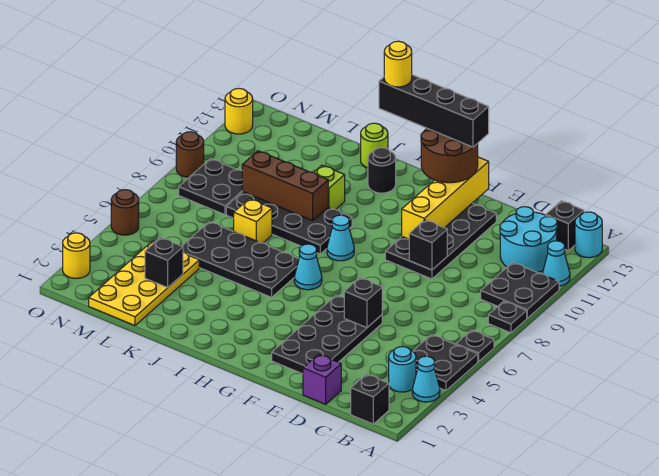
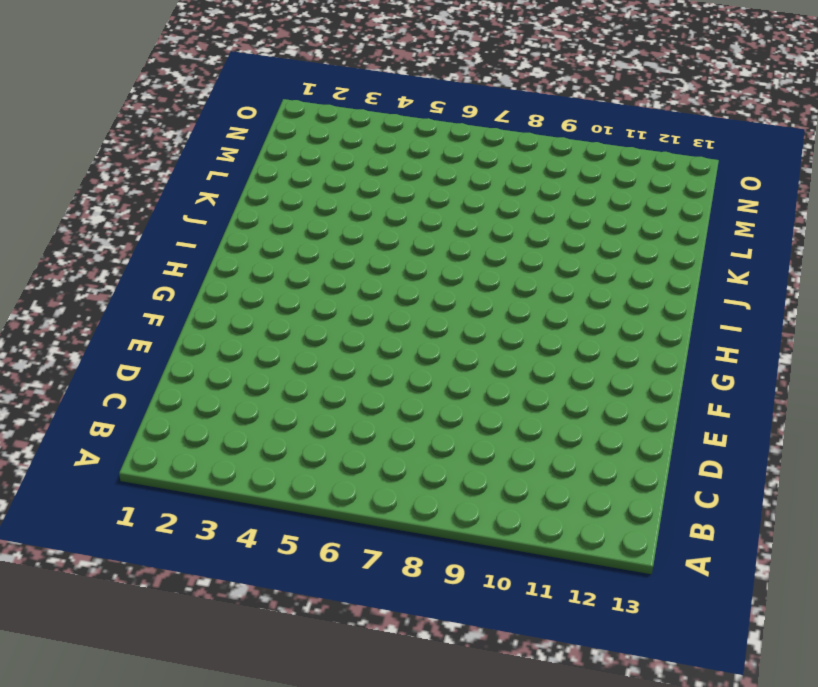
none -> cyan 1x1 cone [412,356,440,402]
none -> black 2x2 plate [413,335,478,391]
none -> black 1x1 plate [456,330,494,362]
none -> black 1x1 plate [488,301,527,333]

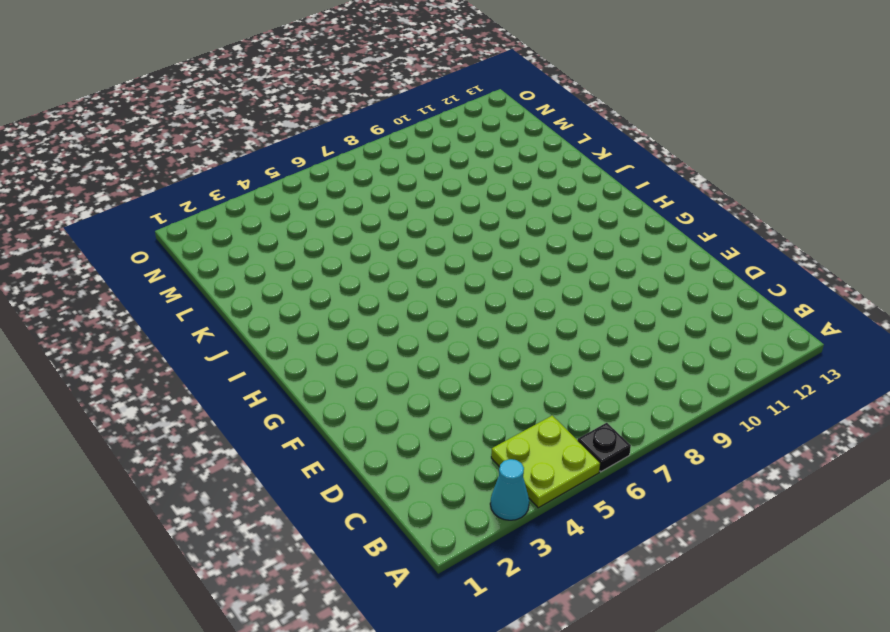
lime 2x2 plate [491,416,600,508] -> black 2x2 plate [413,335,478,391]
none -> black 1x1 plate [488,301,527,333]
none -> black 2x2 plate [481,262,559,318]
none -> cyan 1x1 cone [543,241,570,286]
none -> cyan 1x1 round brick [575,212,602,258]

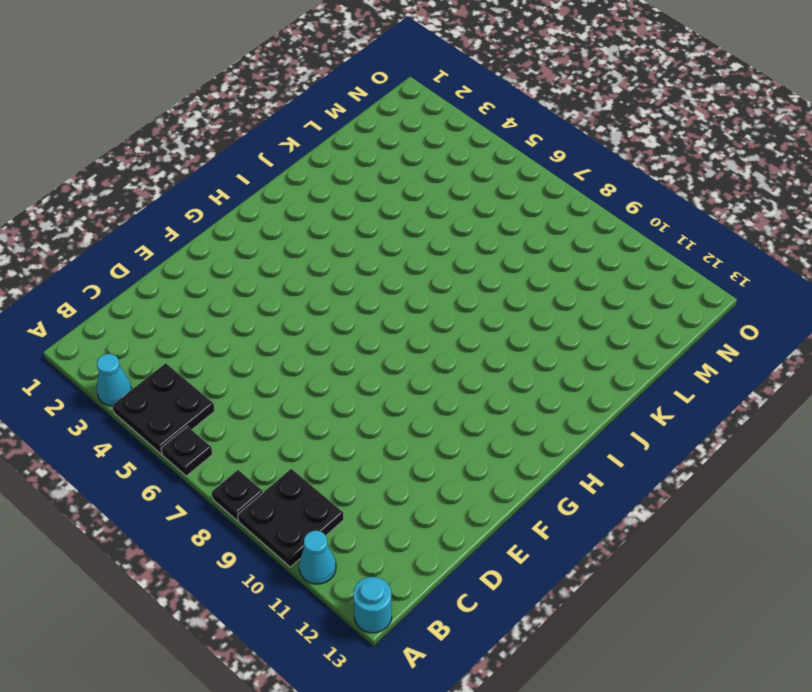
none -> black 1x1 brick [351,374,389,424]
none -> cyan 1x1 round brick [389,347,416,392]
none -> cyan 2x2 round brick [500,207,557,272]
none -> black 1x1 brick [546,201,584,251]

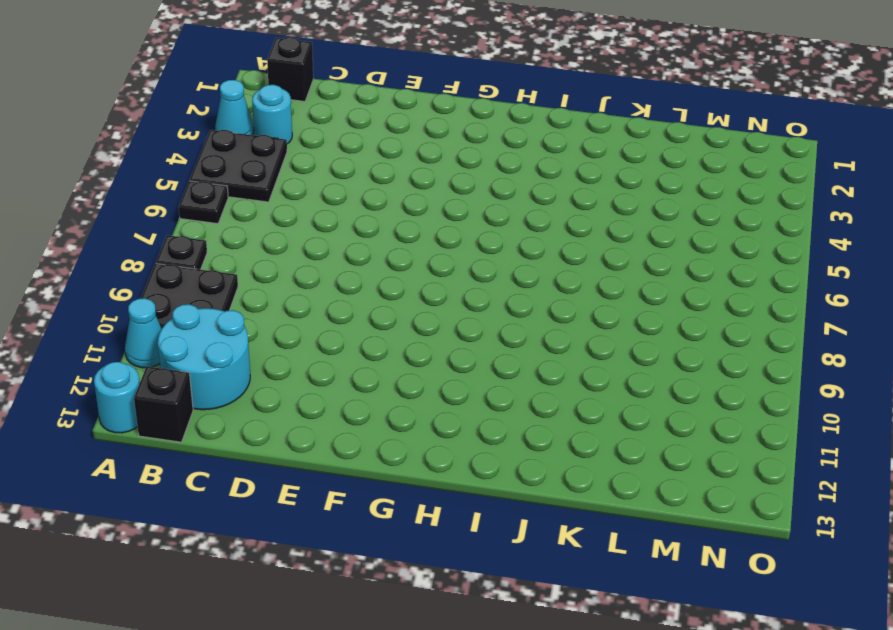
none -> purple 1x1 brick [303,354,341,404]
none -> black 2x4 plate [272,295,382,374]
none -> black 2x4 plate [385,203,496,279]
none -> cyan 1x1 cone [294,244,322,290]

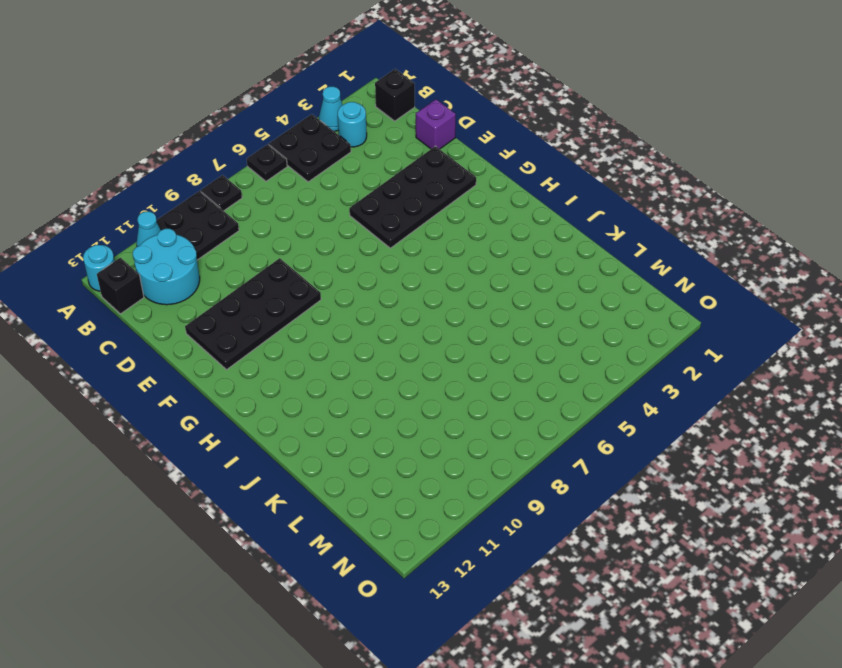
none -> cyan 1x1 cone [294,244,322,290]
none -> cyan 1x1 cone [327,215,354,261]
none -> black 2x4 plate [182,222,299,297]
none -> black 2x4 plate [226,192,352,254]

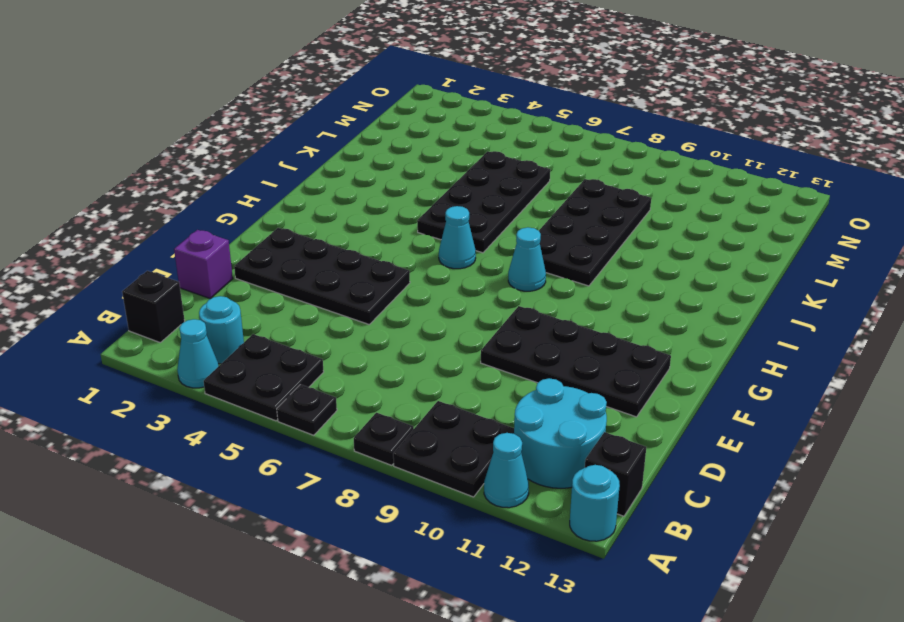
none -> black 1x1 round brick [368,148,396,193]
none -> lime 1x1 brick [314,165,345,210]
none -> lime 1x1 round brick [361,123,388,168]
none -> yellow 1x1 brick [233,199,272,243]

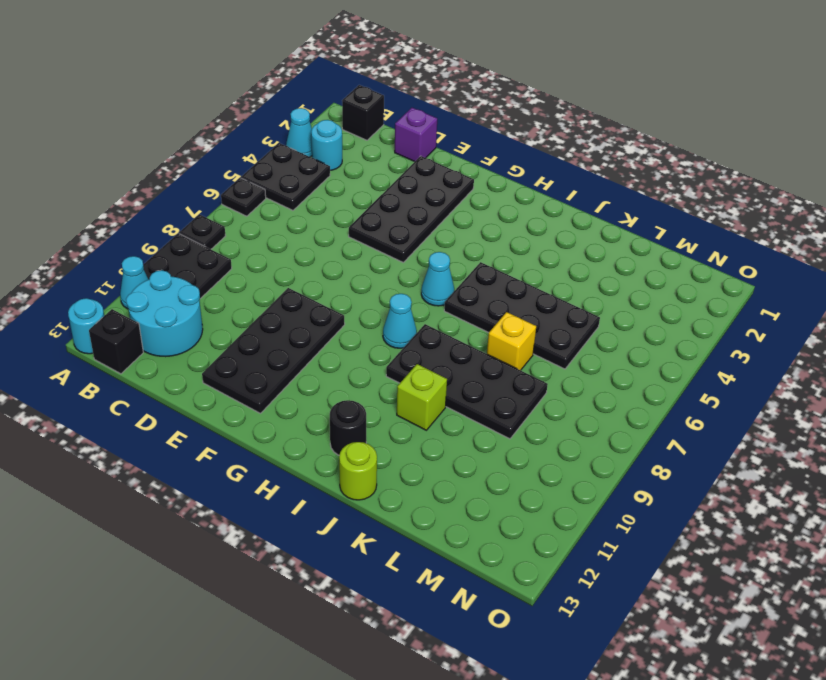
none -> yellow 2x4 plate [89,241,199,326]
none -> black 2x2 plate [179,159,242,215]
none -> yellow 1x1 round brick [63,233,90,279]
none -> brown 1x1 round brick [111,190,139,235]

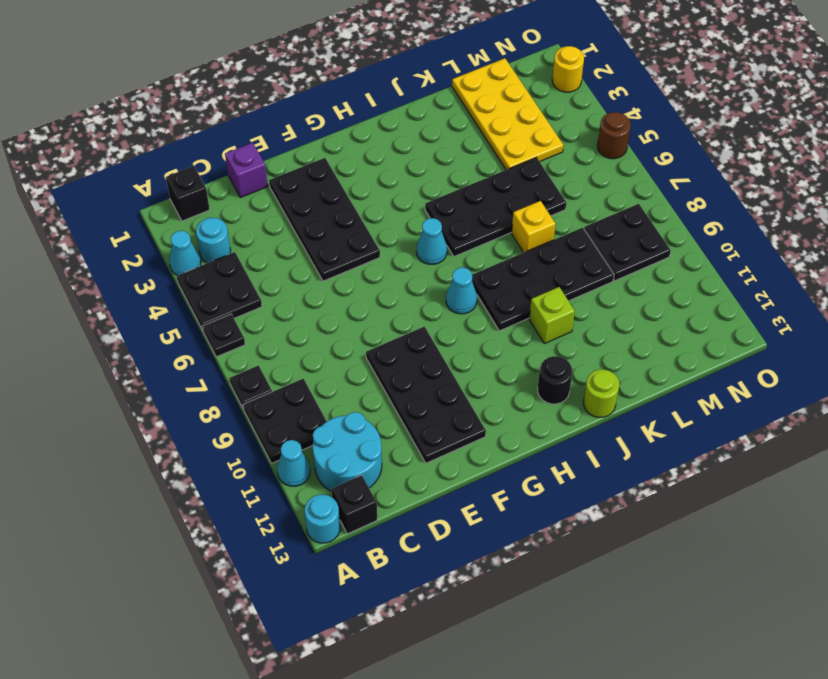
none -> brown 1x1 round brick [176,132,204,177]
none -> yellow 1x1 round brick [225,88,253,134]
none -> black 1x1 brick [344,278,382,328]
none -> black 1x1 brick [409,220,447,270]

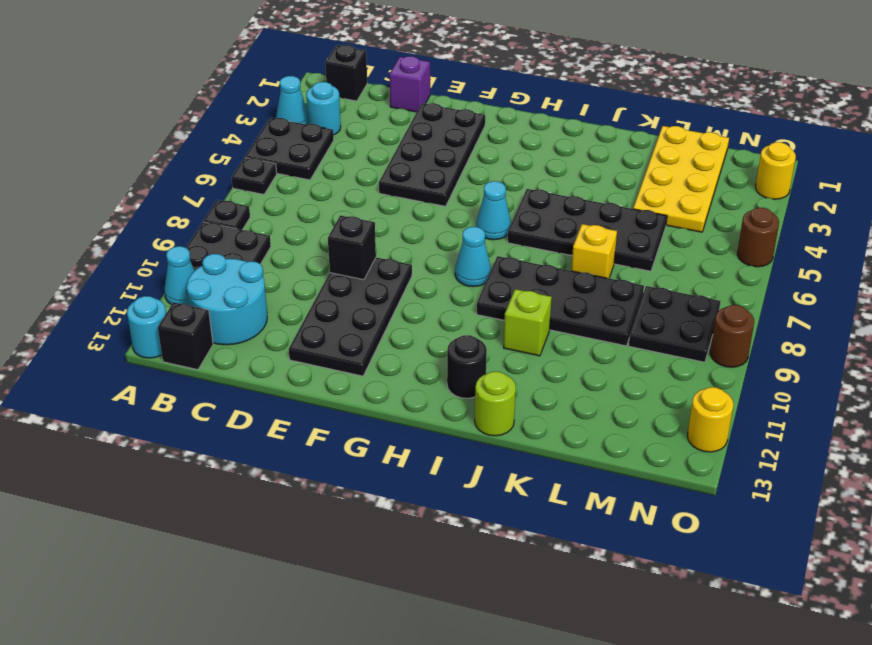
none -> black 1x1 brick [344,278,382,328]
none -> yellow 1x4 brick [402,157,489,239]
none -> brown 1x3 brick [242,151,328,220]
none -> black 1x1 brick [145,237,183,288]

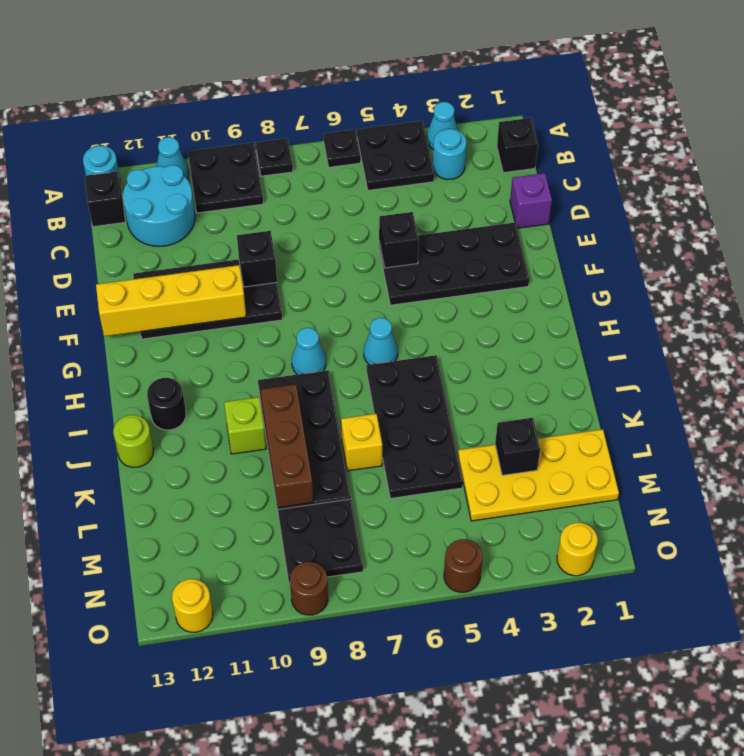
none -> brown 2x2 round brick [421,128,478,183]
none -> black 1x4 brick [379,75,489,147]
none -> yellow 1x1 round brick [384,41,412,87]

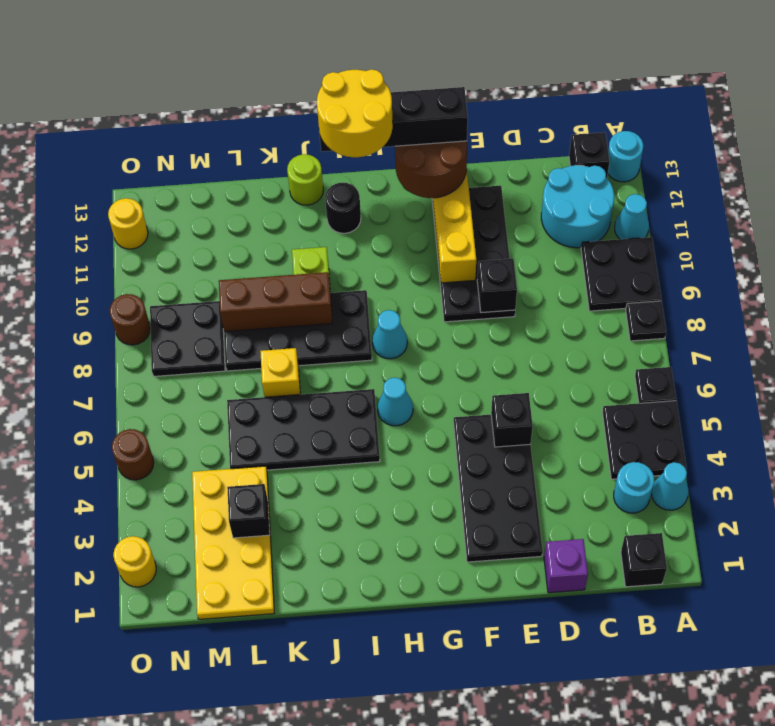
yellow 2x2 round brick [317,69,393,157] -> yellow 1x1 round brick [384,41,412,87]

